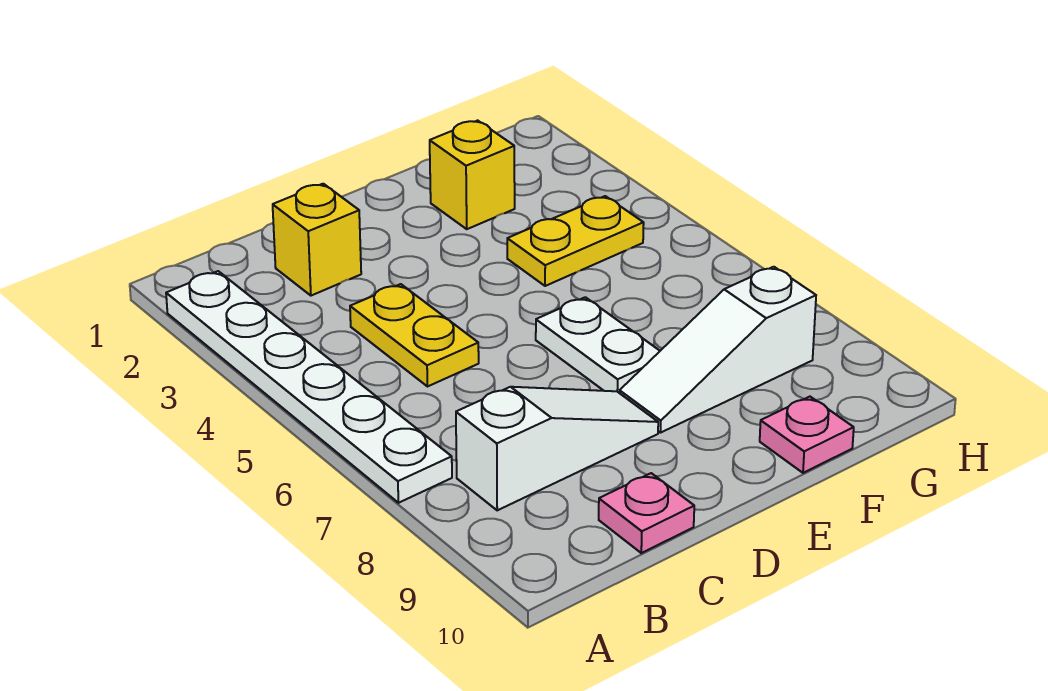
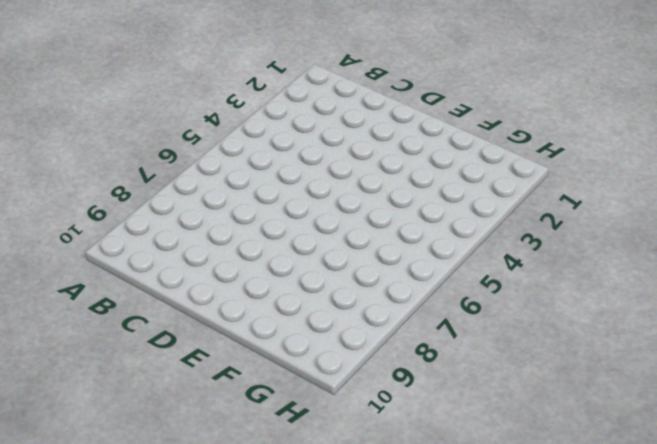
none -> white 1x6 plate [166,271,452,503]
none -> white 1x3 slope [456,387,658,510]

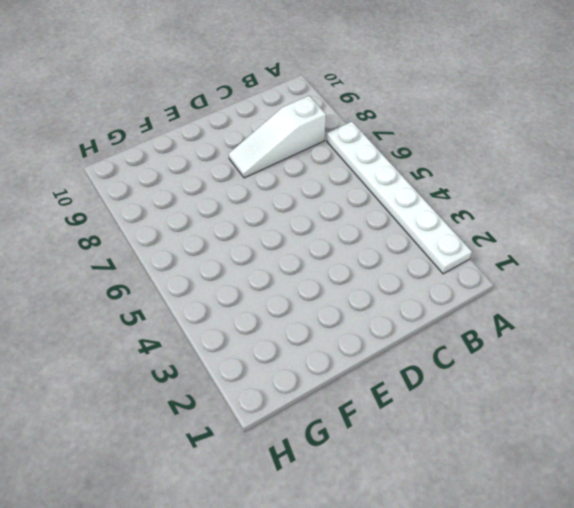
none -> yellow 1x1 brick [273,184,361,296]
none -> yellow 1x2 plate [350,284,479,387]

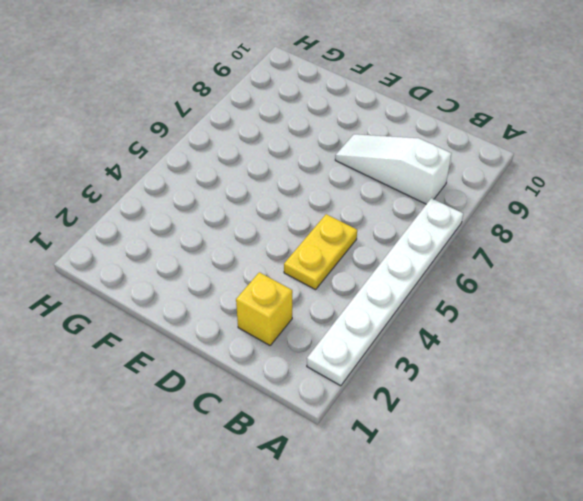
none -> pink 1x1 plate [599,473,694,553]
none -> white 1x2 plate [536,297,660,393]

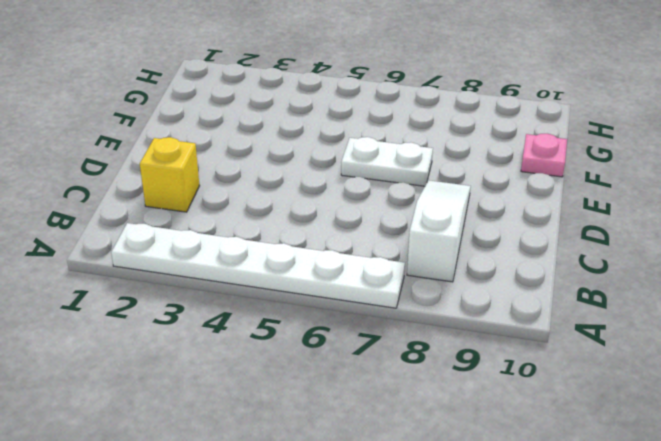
none -> yellow 1x2 plate [350,284,479,387]
none -> pink 1x1 plate [599,473,694,553]

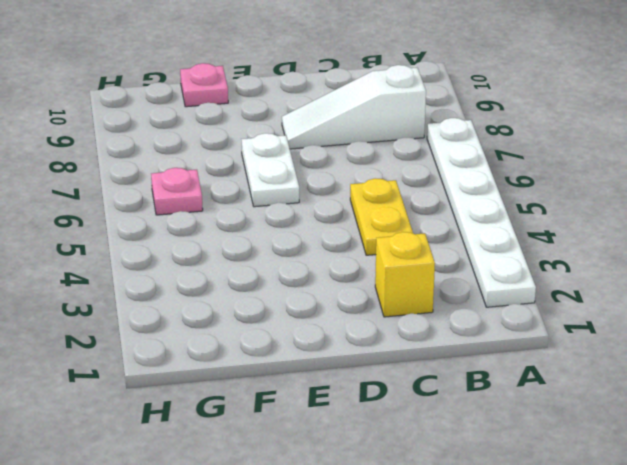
pink 1x1 plate [151,168,203,215] -> pink 1x1 plate moved to [599,473,694,553]
none -> white 1x3 slope [620,267,816,433]
none -> yellow 1x1 brick [430,120,515,229]

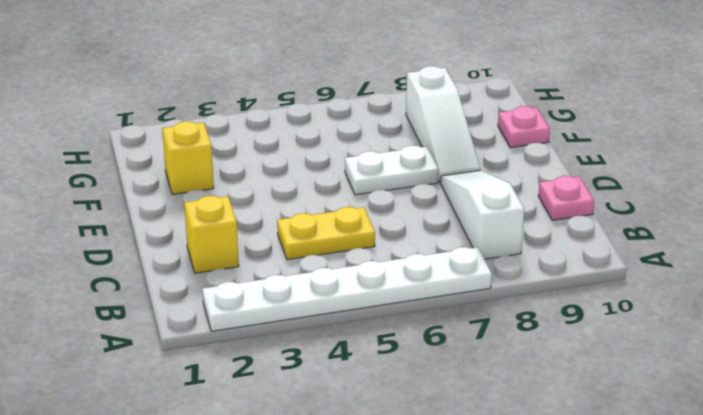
none -> yellow 1x2 plate [507,196,644,286]

